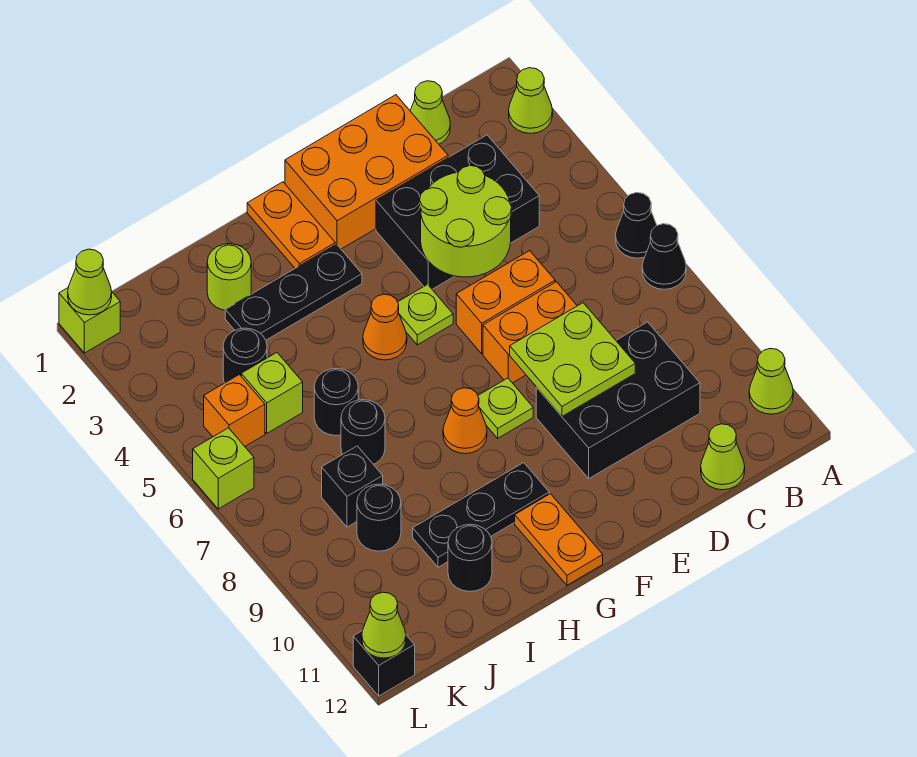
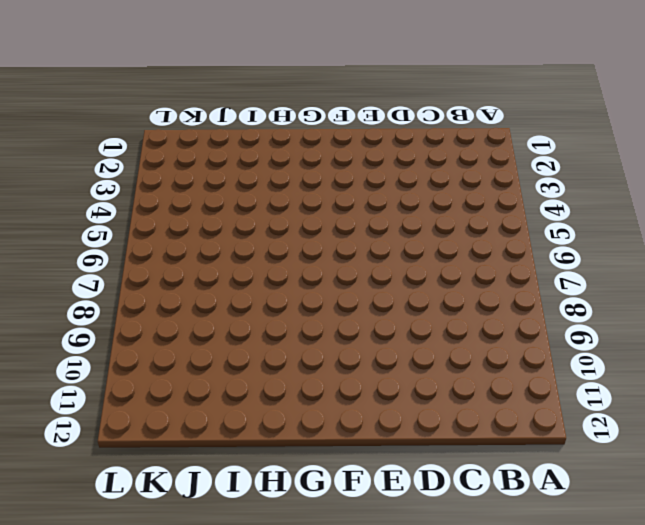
none -> lime 1x1 cone [509,68,553,134]
none -> black 1x1 cone [616,193,657,258]
none -> black 1x1 cone [642,224,686,289]
none -> lime 1x1 cone [749,349,793,414]

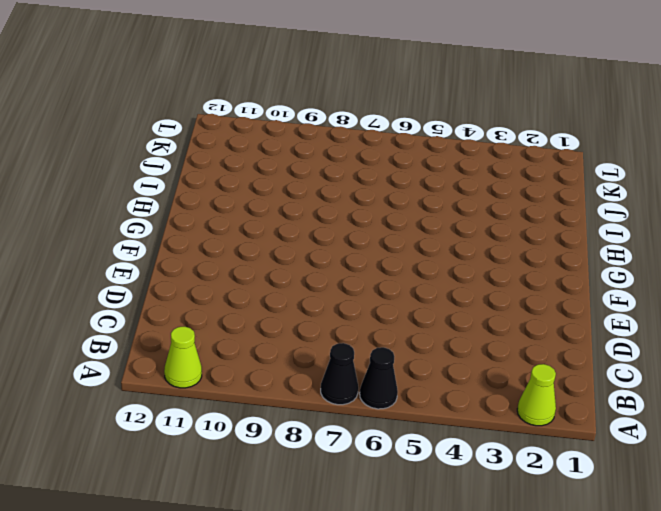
none -> lime 1x1 cone [410,81,450,144]
none -> black 2x3 brick [376,135,539,289]
none -> black 2x3 brick [536,322,700,478]
none -> lime 1x1 cone [701,424,745,490]

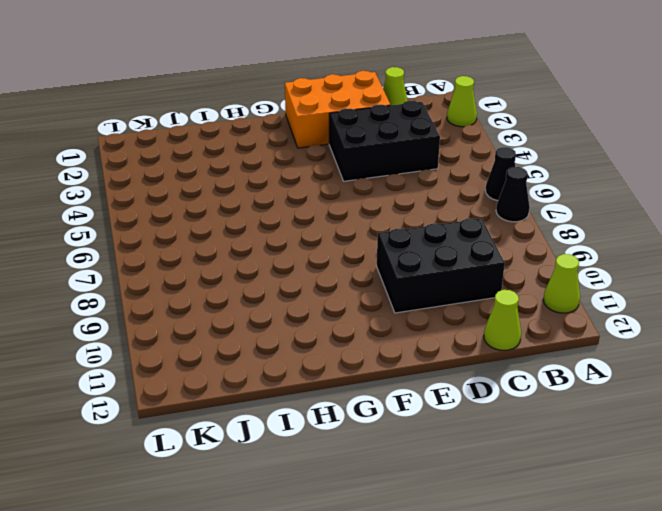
none -> orange 1x2 brick [456,251,555,354]
none -> orange 1x2 brick [483,282,577,383]
none -> lime 1x1 plate [398,284,453,345]
none -> lime 1x1 plate [478,378,533,438]

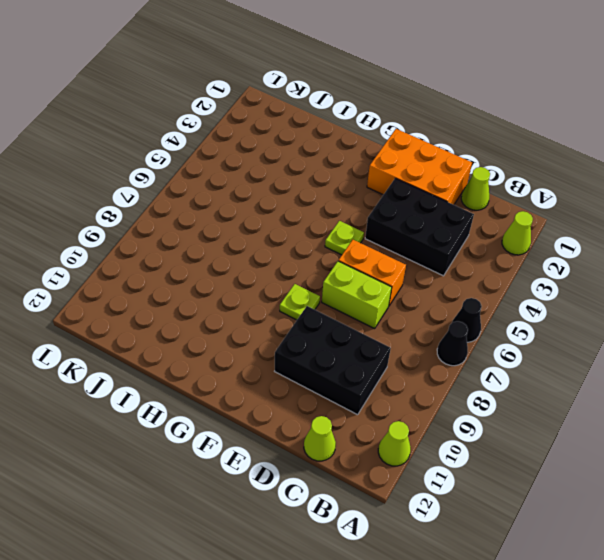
lime 1x2 brick [322,261,392,329] -> orange 1x2 brick [483,282,577,383]
none -> orange 1x2 plate [247,182,335,268]
none -> black 1x3 plate [225,244,362,340]
none -> orange 1x1 cone [363,294,407,360]
none -> orange 1x1 cone [443,388,487,454]

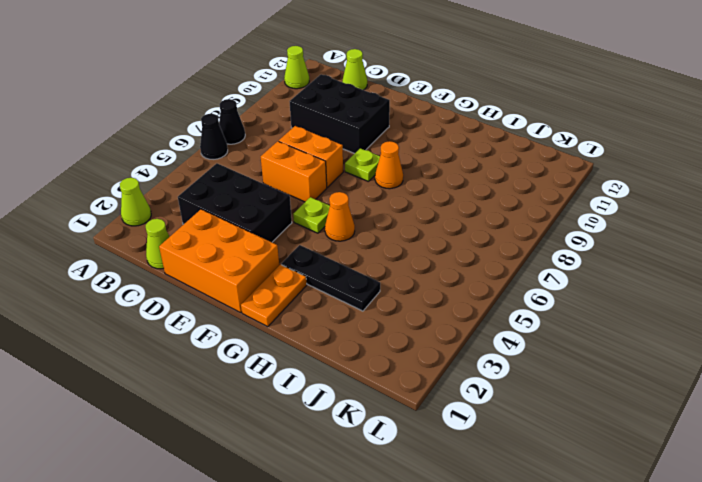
none -> black 1x3 plate [413,463,549,567]
none -> orange 1x2 plate [515,494,603,585]
none -> lime 1x1 round brick [207,244,251,310]
none -> black 1x1 round brick [314,368,358,436]

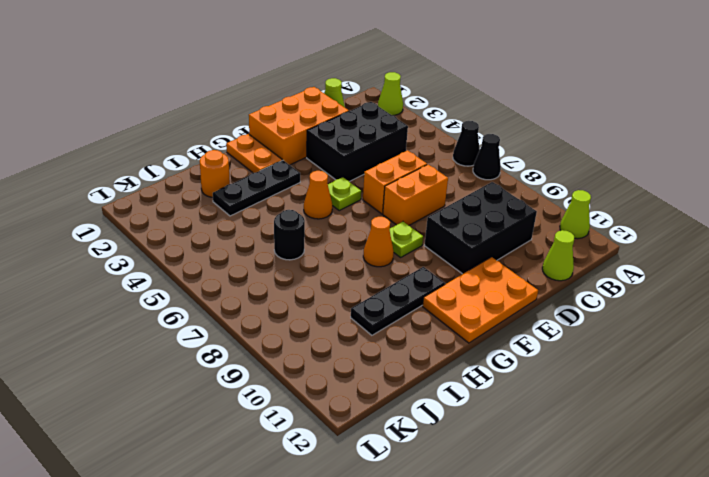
orange 2x3 plate [423,257,538,343] -> orange 1x2 plate [515,494,603,585]
orange 1x1 round brick [200,150,230,197] -> lime 1x1 round brick [207,244,251,310]
none -> black 1x1 round brick [341,400,385,464]
none -> black 1x1 round brick [448,524,492,591]
none -> black 1x1 round brick [223,328,267,383]
none -> lime 1x1 brick [241,353,303,433]

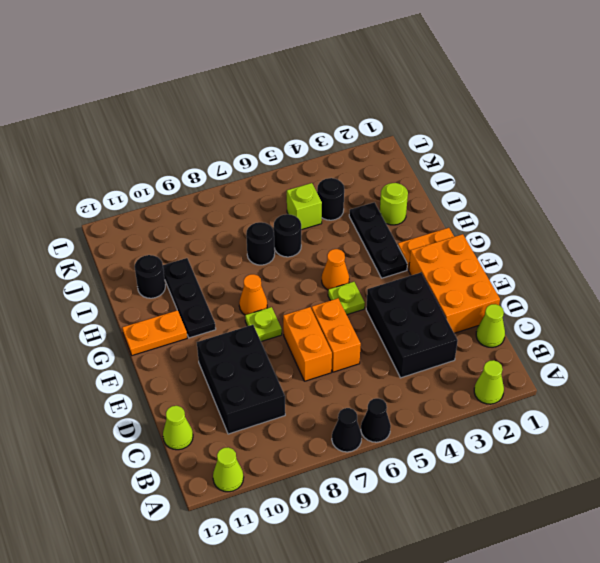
none -> black 1x1 brick [322,446,383,527]
none -> black 1x1 round brick [357,484,401,551]
none -> orange 1x1 brick [204,375,265,446]
none -> lime 1x1 brick [59,288,120,353]

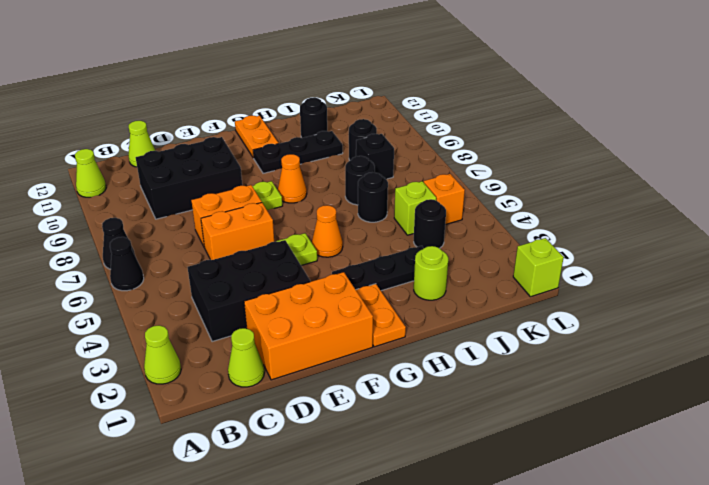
none -> lime 1x1 brick [193,428,254,509]
none -> black 1x1 brick [353,630,415,696]
none -> lime 2x2 round brick [420,166,512,277]
none -> lime 2x2 plate [510,303,635,416]

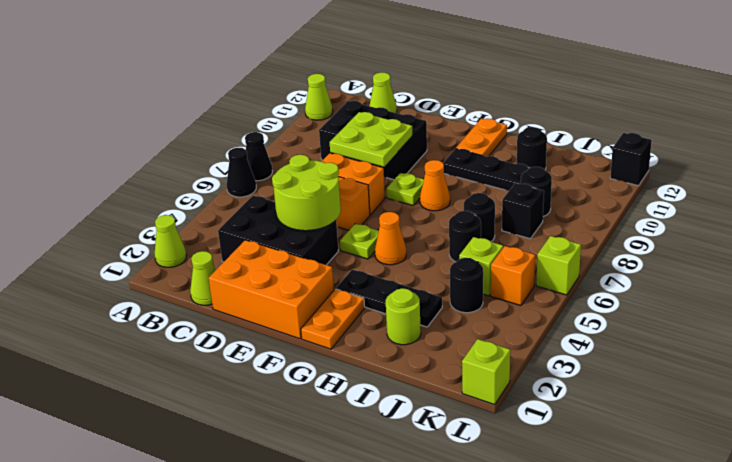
none -> lime 1x1 cone [68,249,112,315]
none -> lime 1x1 cone [362,592,406,658]

